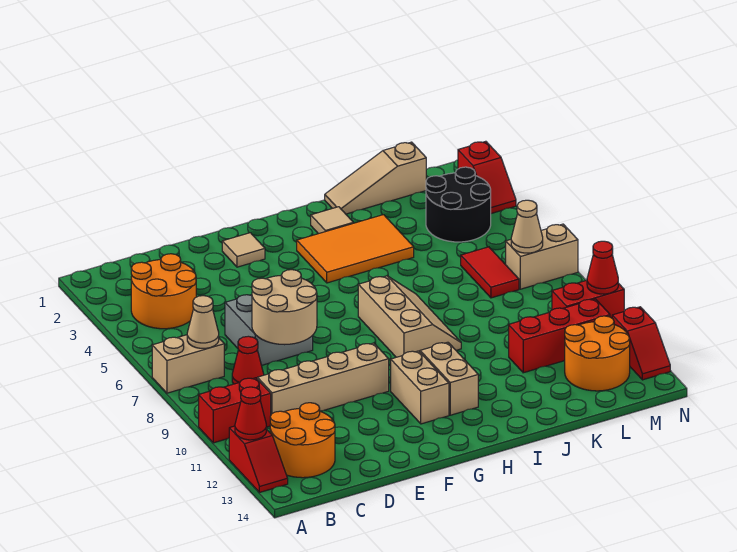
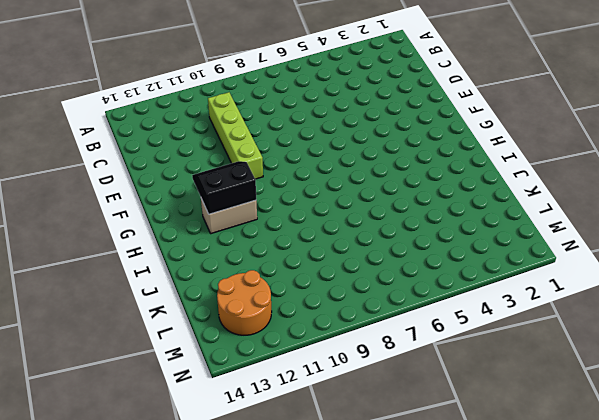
lime 1x4 brick [208,92,263,179] -> tan 1x4 brick [257,343,389,414]
black 2x2 slope [192,161,256,214] -> none
none -> tan 1x2 brick [152,335,224,393]
none -> red 1x2 brick [199,378,271,443]
none -> red 1x2 slope [229,426,288,493]

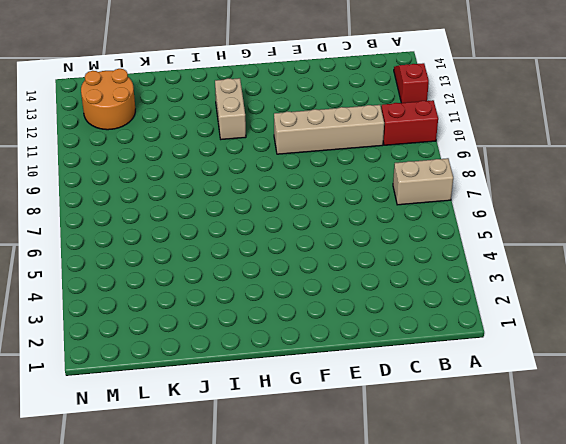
none -> orange 2x2 round brick [131,254,196,329]
none -> orange 2x2 round brick [270,403,335,478]
none -> red 1x1 cone [232,336,264,384]

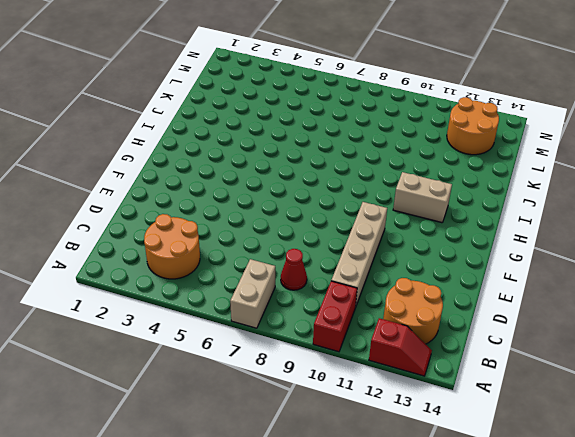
none -> grey 2x2 brick [225,295,313,365]
none -> tan 1x1 tile [222,233,265,267]
none -> tan 1x2 brick [391,351,449,424]

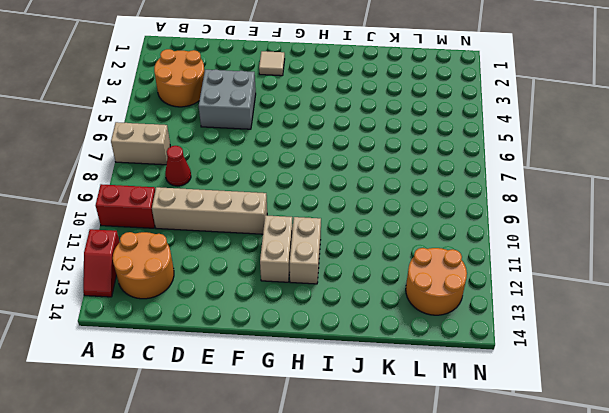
grey 2x2 brick [199,69,256,129] -> grey 2x2 brick moved to [225,295,313,365]
none -> orange 2x3 tile [297,215,414,283]
none -> tan 2x3 slope [358,276,461,357]
none -> tan 1x1 tile [311,207,353,234]

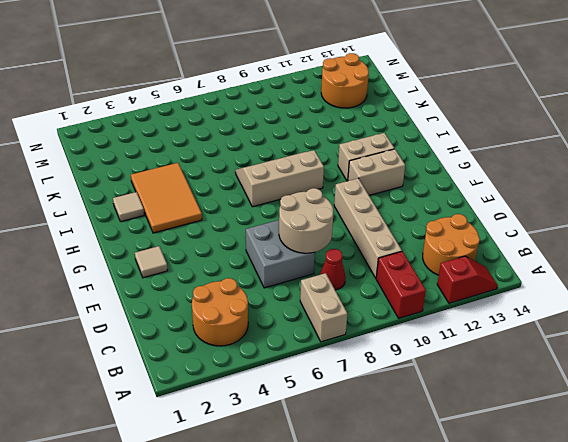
none -> tan 1x3 slope [325,142,426,214]
none -> red 1x3 brick [509,299,610,373]
none -> black 2x2 round brick [426,167,491,242]

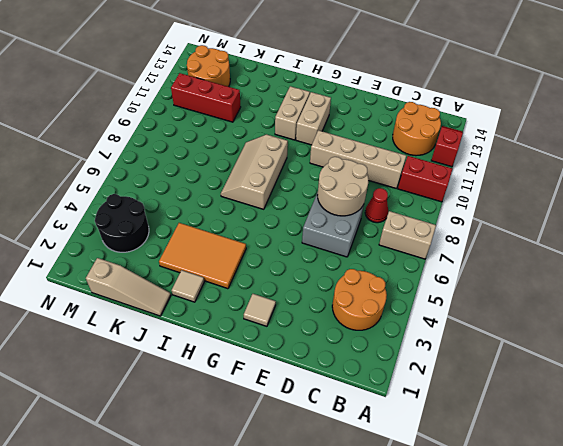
none -> red 1x2 tile [461,247,519,298]
none -> tan 1x2 brick [506,224,578,289]
none -> red 1x2 brick [552,280,624,318]

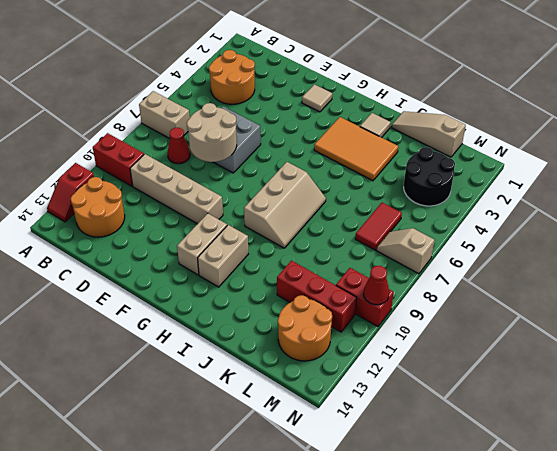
tan 1x2 slope [377,228,434,274] -> tan 1x2 brick [506,224,578,289]
none -> red 1x2 slope [458,141,516,214]
none -> red 1x2 slope [612,307,670,380]
none -> red 1x1 cone [235,387,266,440]

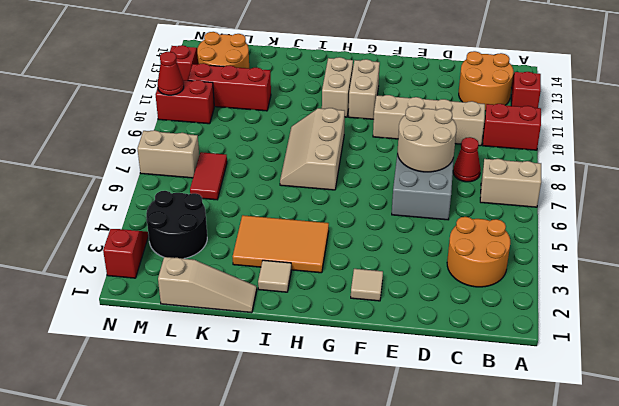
none -> red 1x1 cone [235,387,266,440]
none -> tan 1x1 cone [187,296,219,348]
none -> tan 1x1 cone [511,200,543,253]

